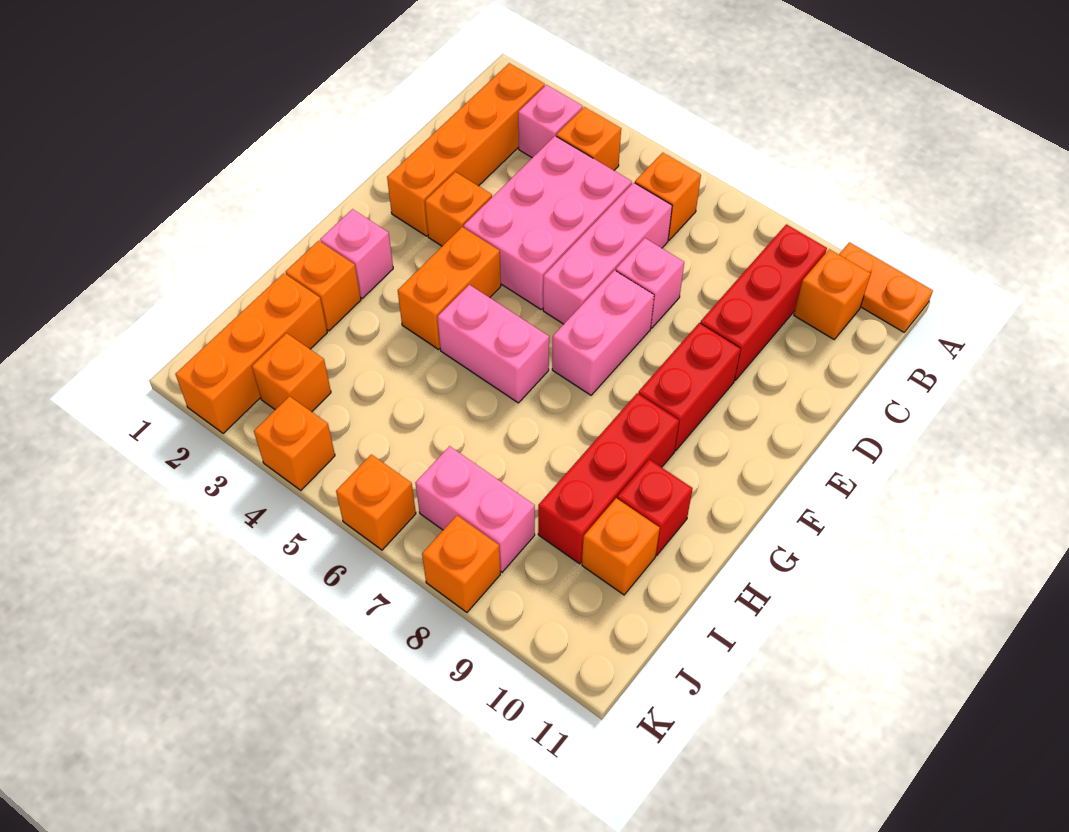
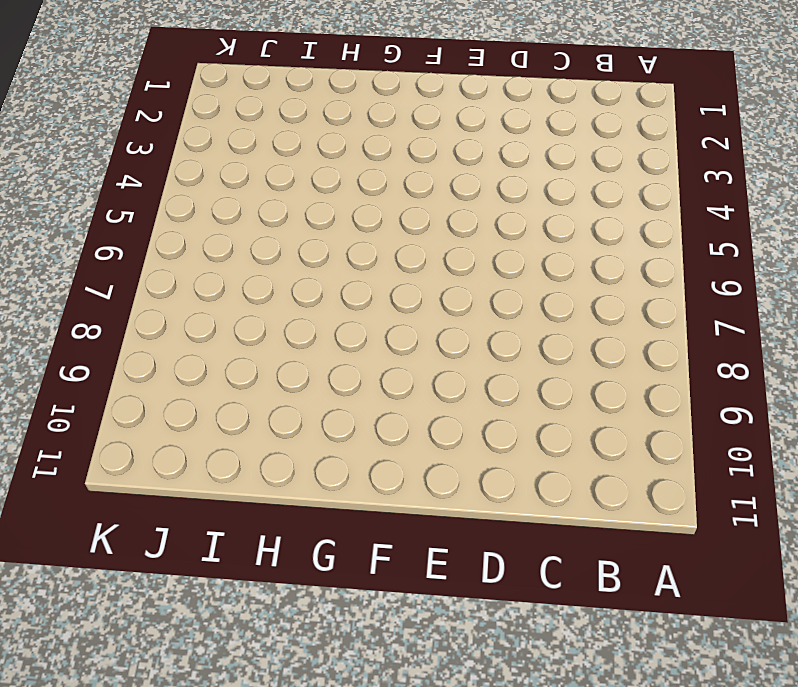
none -> orange 1x2 plate [839,242,933,332]
none -> orange 1x4 brick [387,63,545,236]
none -> pink 1x1 brick [518,85,583,158]

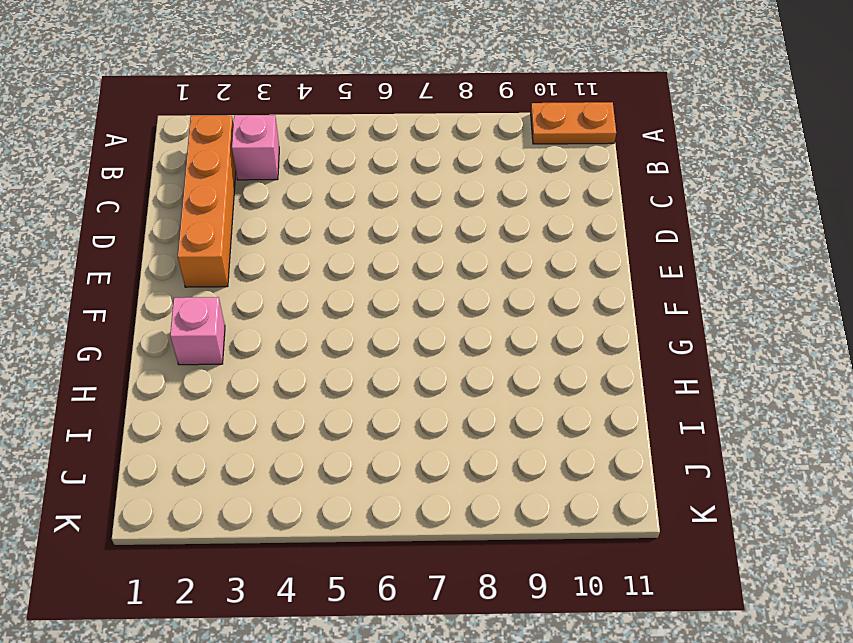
none -> orange 1x1 brick [556,107,621,170]
none -> orange 1x1 brick [635,153,701,240]
none -> red 1x3 brick [700,224,827,380]

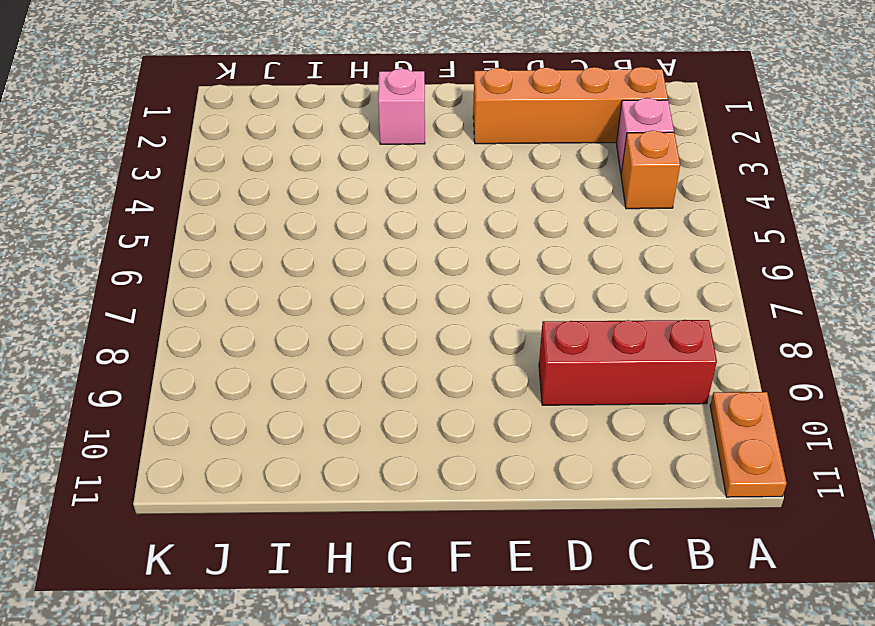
none -> orange 1x1 brick [635,153,701,240]
none -> orange 1x1 brick [794,249,871,339]
none -> pink 2x3 brick [464,136,632,309]

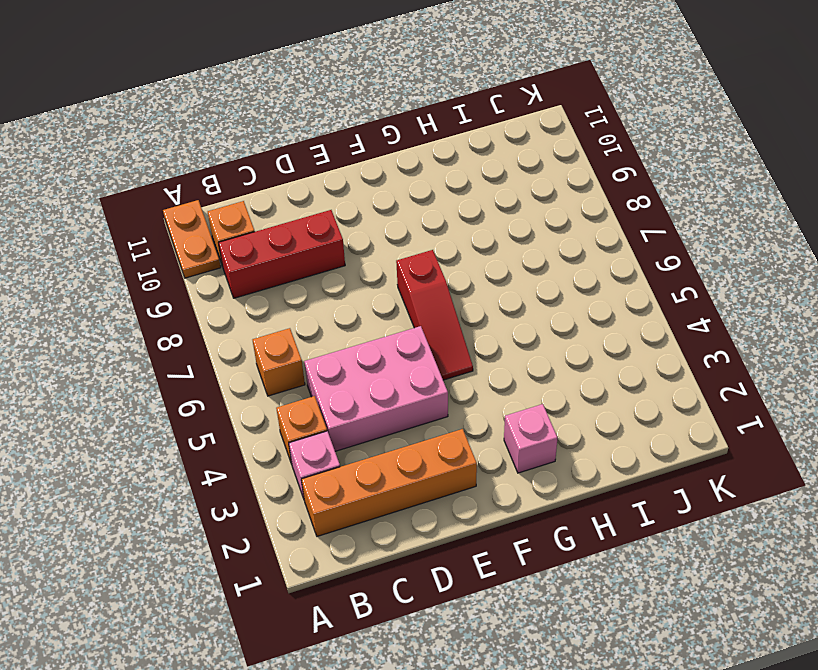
red 1x3 slope [396,250,473,380] -> pink 1x2 brick [552,270,654,395]
none -> pink 1x3 brick [543,183,672,324]
none -> pink 1x1 brick [616,238,684,328]
none -> orange 1x1 brick [425,172,492,246]

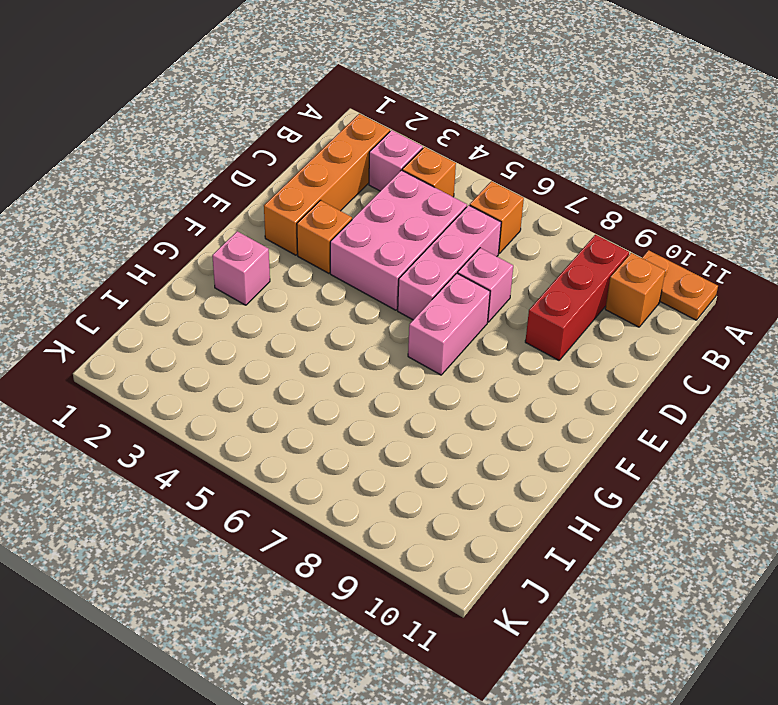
none -> red 1x2 brick [638,323,741,451]
none -> orange 1x2 brick [398,227,501,349]
none -> pink 1x2 brick [438,285,549,403]

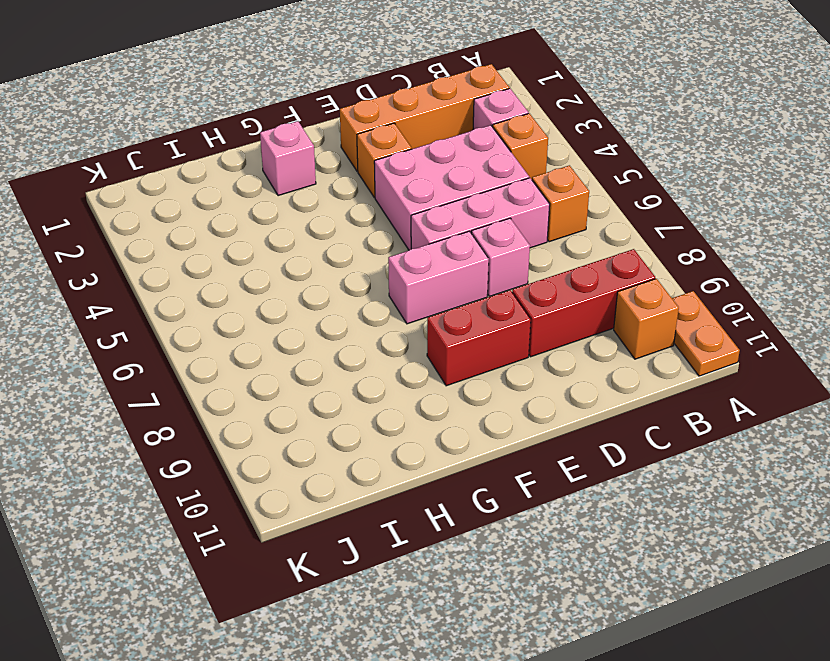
none -> orange 1x2 brick [398,227,501,349]
none -> pink 1x2 brick [438,285,549,403]
none -> red 1x3 brick [538,393,679,564]

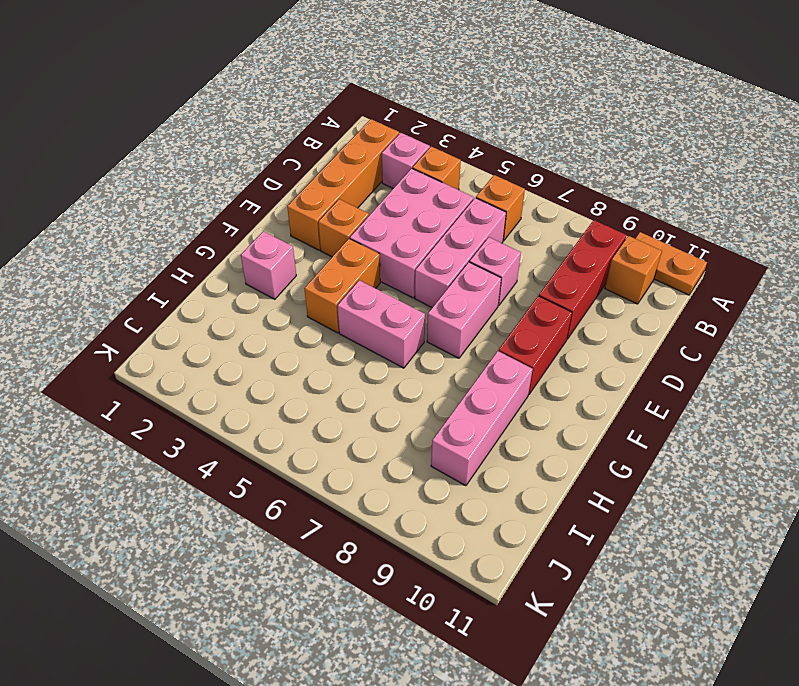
pink 1x3 brick [431,351,533,486] -> red 1x3 brick [538,393,679,564]
none -> orange 1x1 brick [286,241,361,331]
none -> red 1x1 brick [617,459,693,555]
none -> orange 1x3 brick [175,273,327,434]

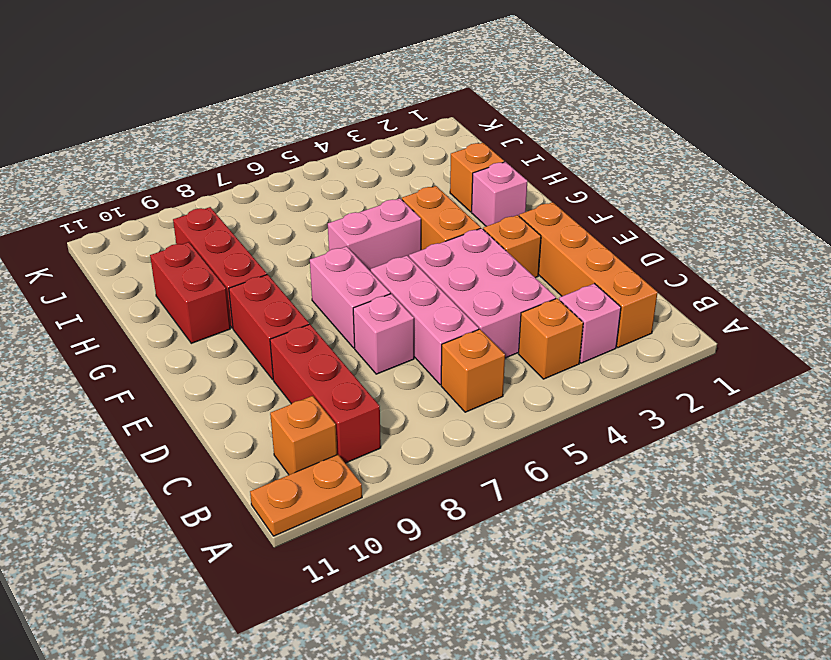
red 1x2 brick [150,242,230,343] -> red 1x1 brick [617,459,693,555]
none -> orange 1x3 brick [175,273,327,434]
none -> orange 1x1 brick [582,498,660,595]
none -> orange 1x1 brick [252,333,331,412]

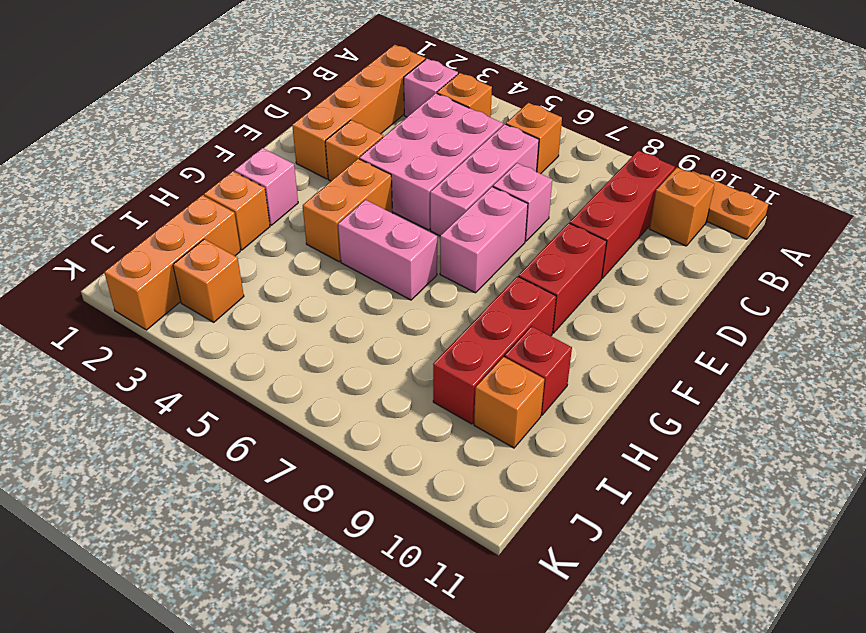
none -> pink 1x2 brick [416,446,535,572]
none -> orange 1x1 brick [254,396,335,490]
none -> orange 1x1 brick [336,454,416,550]

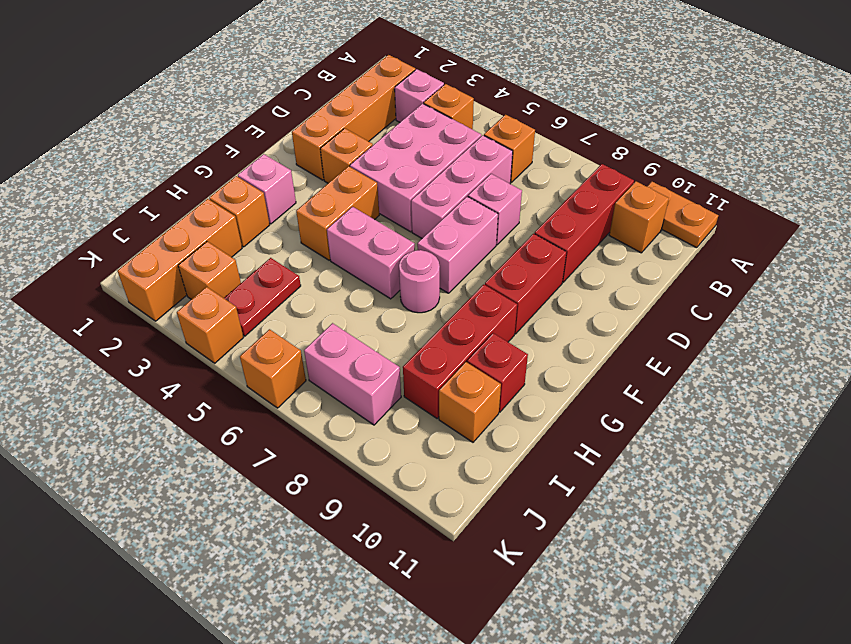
pink 1x1 round brick [399,250,440,313] -> none
red 1x2 plate [224,258,301,336] -> none
none -> orange 1x1 brick [422,515,500,612]

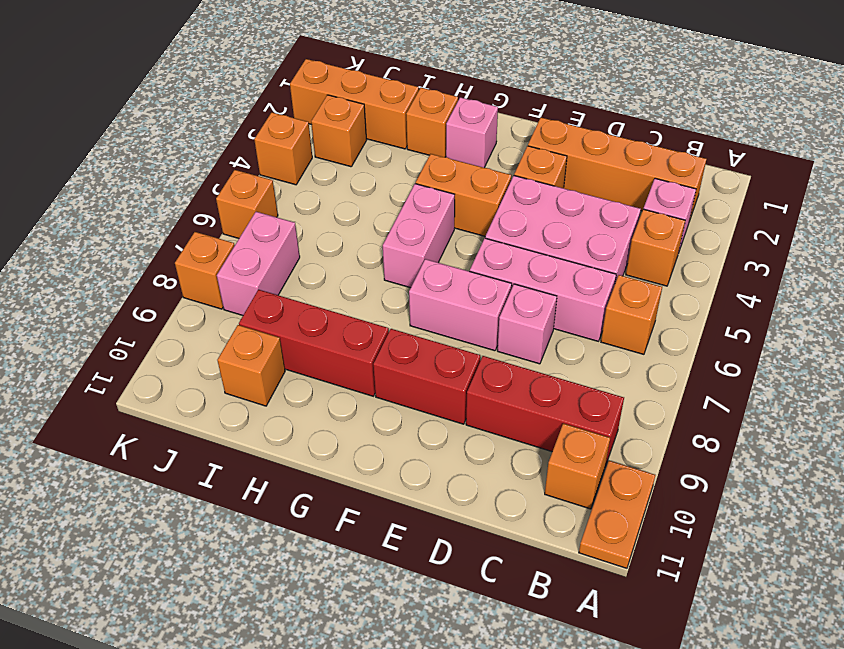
none -> red 1x1 brick [617,459,693,555]

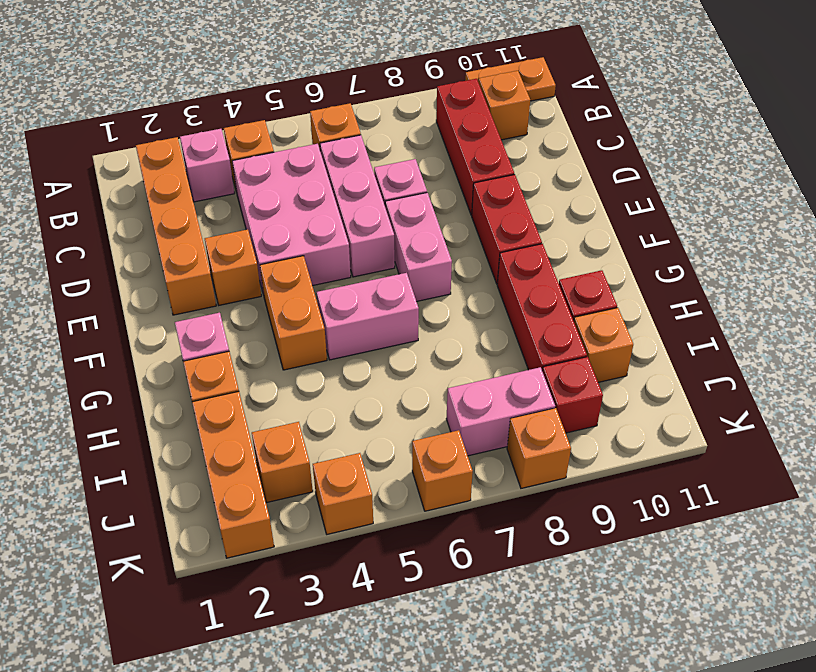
red 1x1 brick [542,357,603,433] -> none

